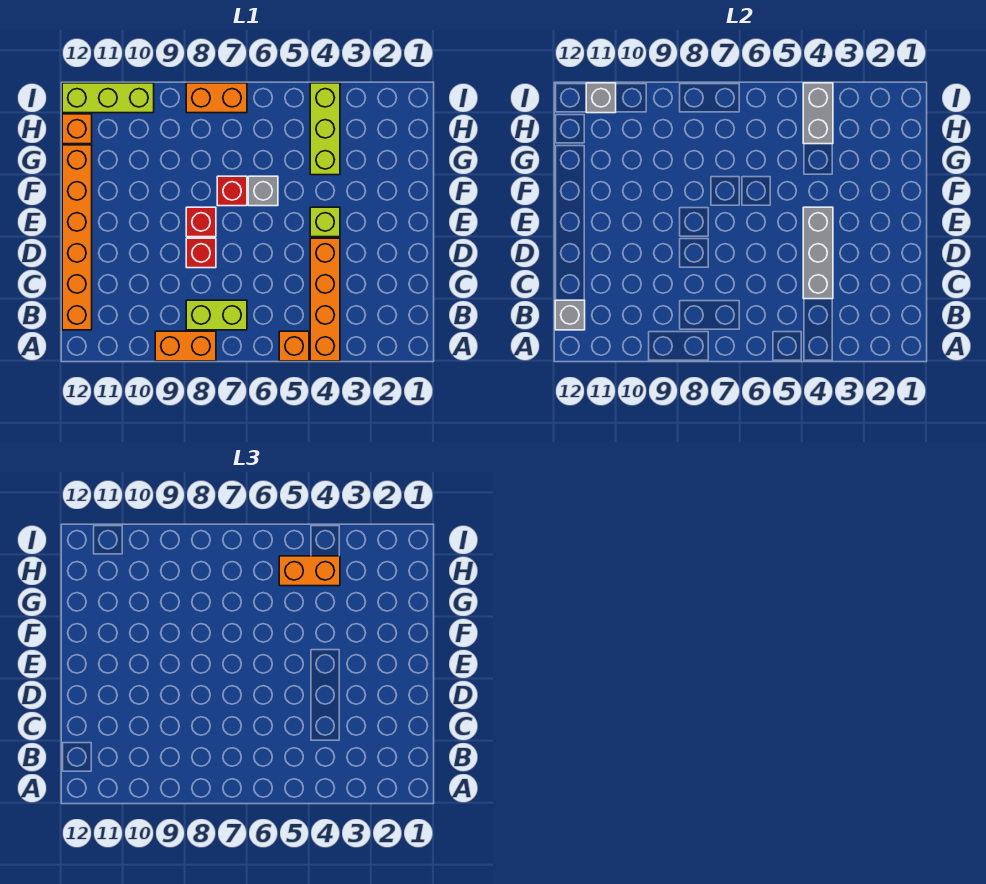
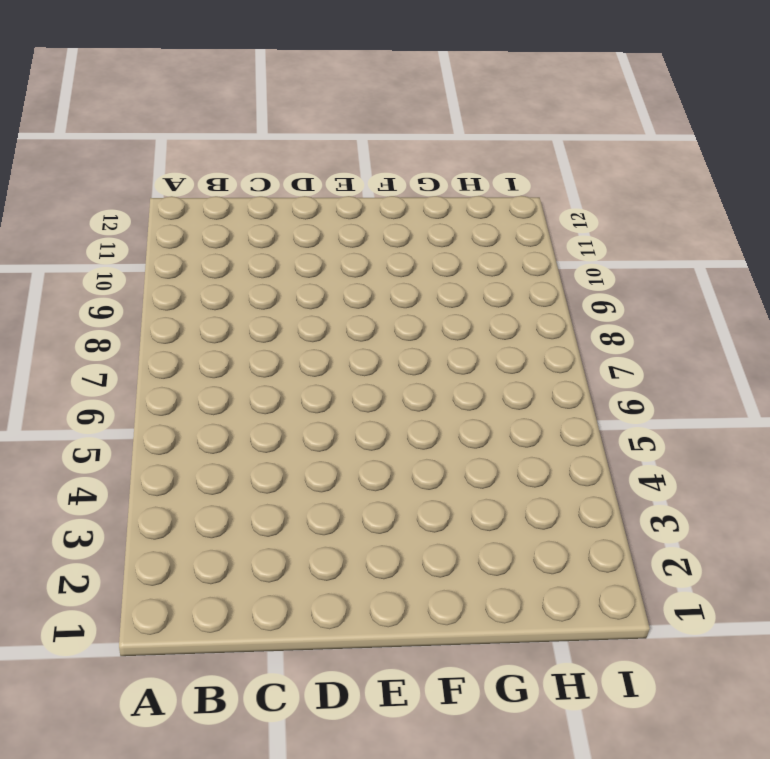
none -> orange 1x4 brick [310,238,340,361]
none -> orange 1x1 brick [279,331,309,361]
none -> orange 1x2 brick [155,331,216,361]

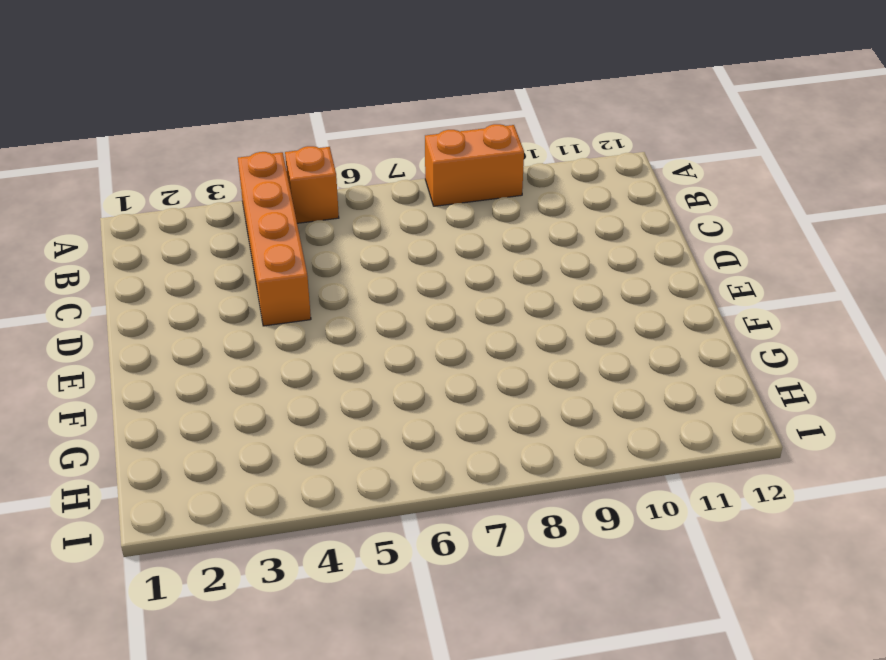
none -> lime 1x2 brick [186,300,247,330]
none -> orange 1x6 brick [62,145,92,330]
none -> red 1x1 brick [186,238,216,268]

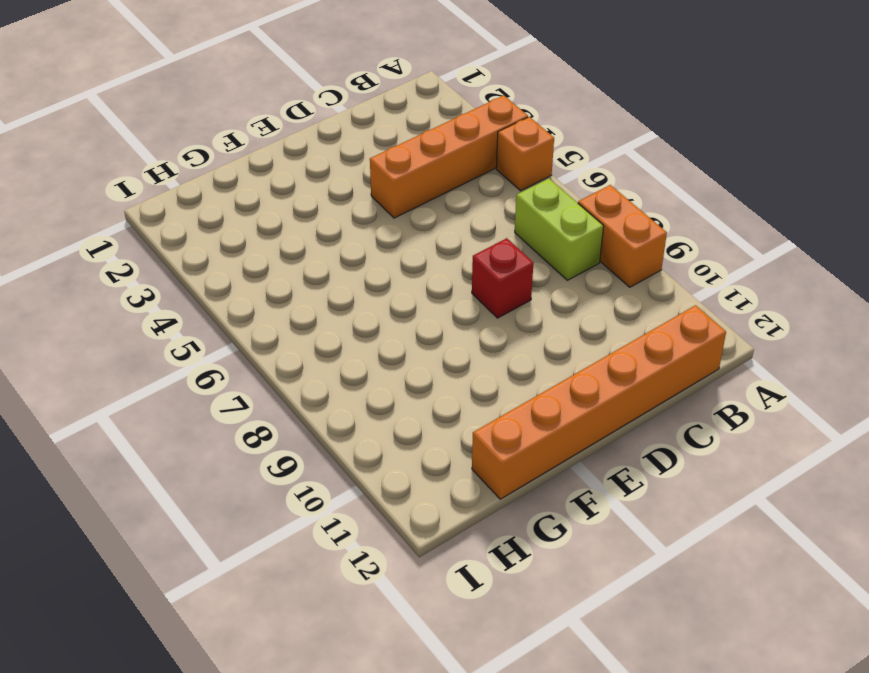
none -> lime 1x1 brick [310,207,340,237]
none -> red 1x1 brick [186,207,216,237]
none -> grey 1x1 brick [248,176,278,206]

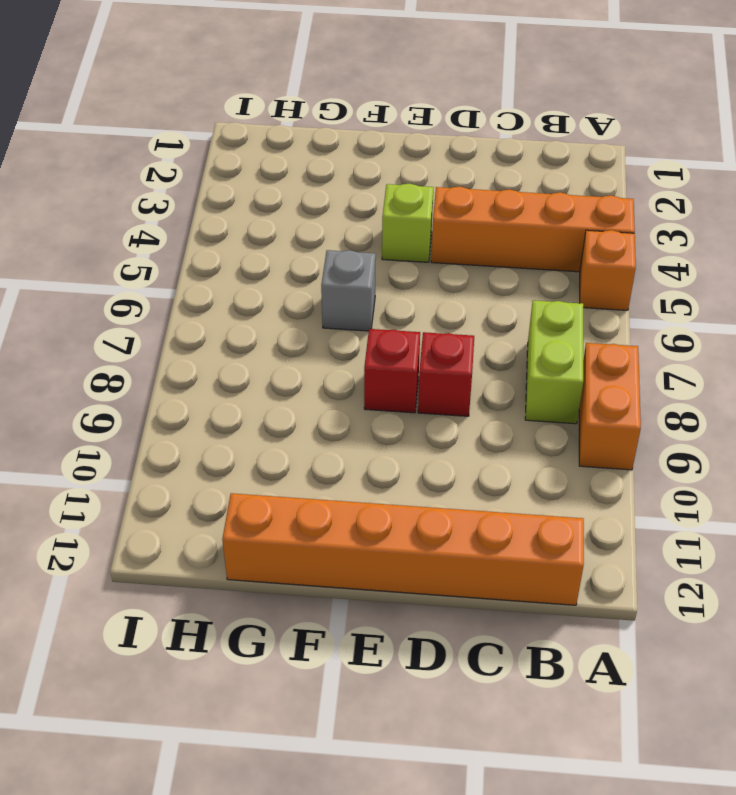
none -> red 1x1 brick [217,176,247,206]
none -> lime 1x3 brick [310,83,340,175]
none -> orange 1x1 brick [62,114,92,144]

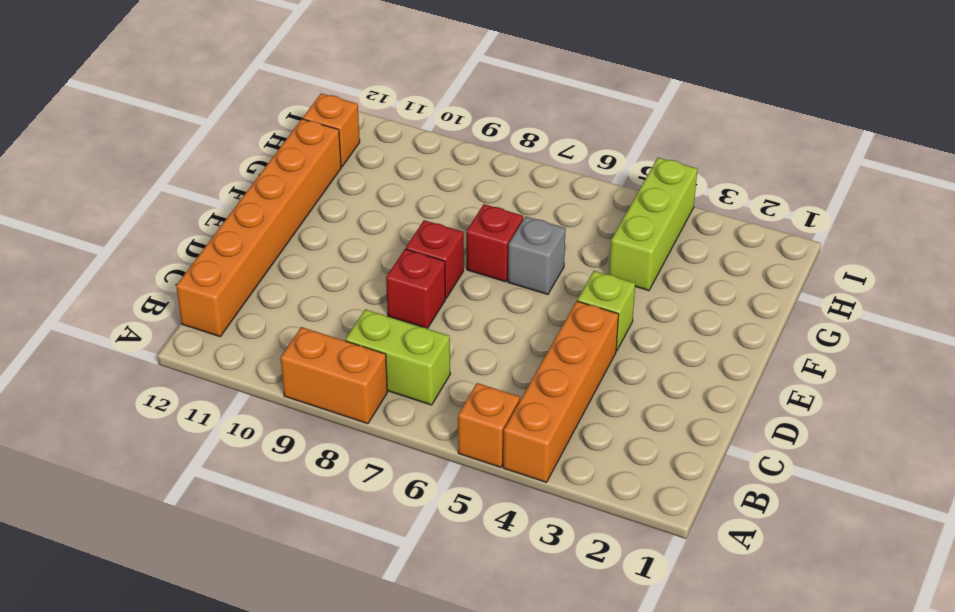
none -> orange 1x2 brick [186,83,247,113]
none -> lime 1x3 brick [62,83,154,113]
none -> grey 1x1 brick [555,300,585,330]

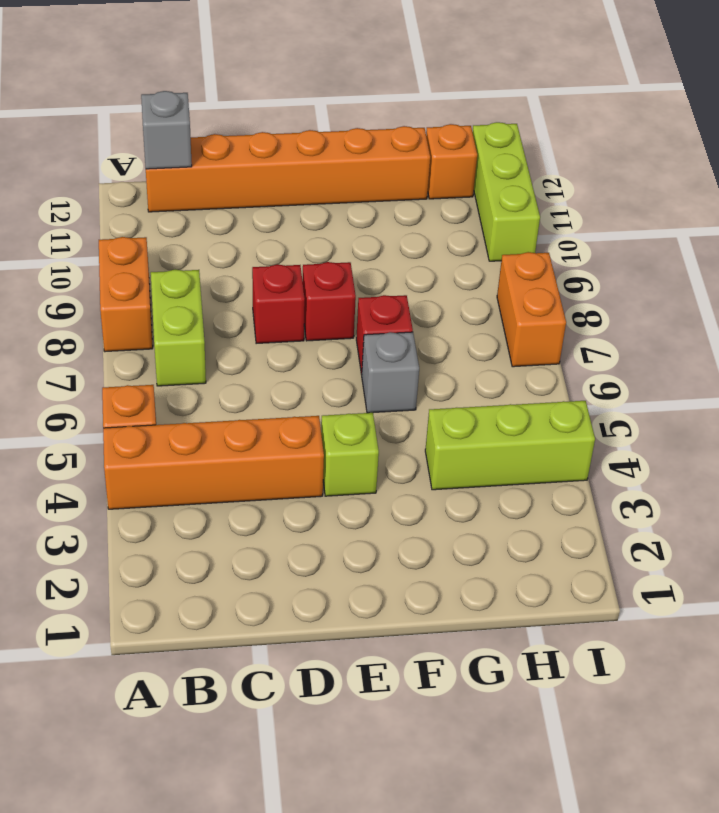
none -> grey 1x3 brick [803,207,833,299]
none -> grey 1x2 brick [803,83,833,144]
none -> grey 1x1 brick [586,83,616,113]

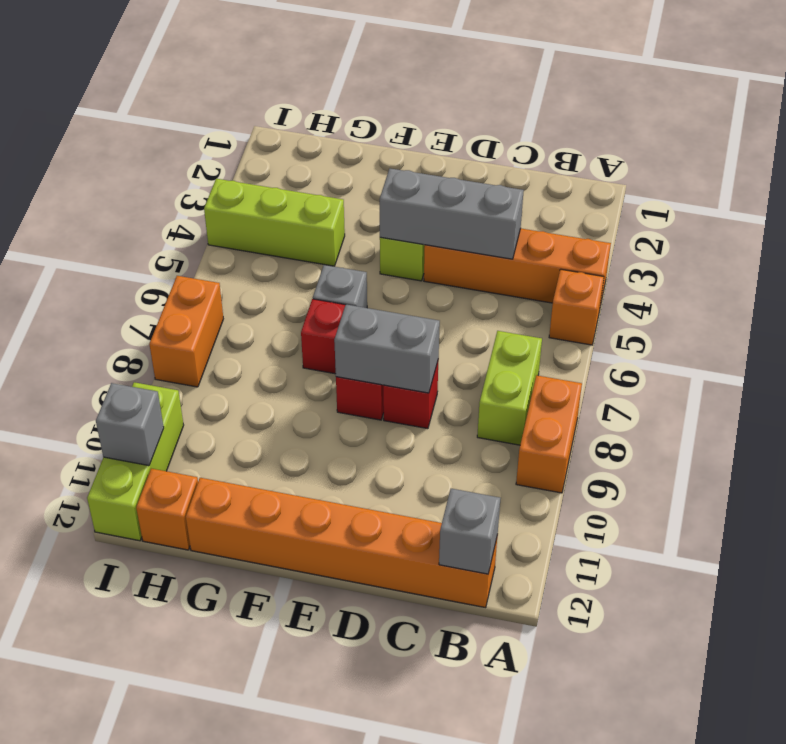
grey 1x2 brick [334,305,440,393] -> grey 1x2 brick moved to [803,83,833,144]
none -> orange 1x2 brick [279,556,340,586]

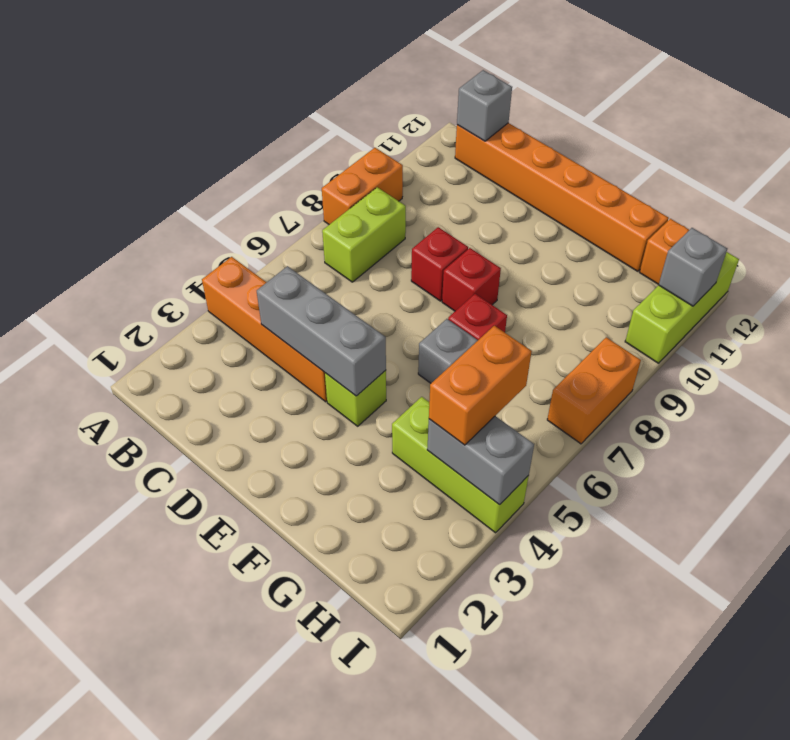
none -> orange 1x1 brick [279,331,309,361]

